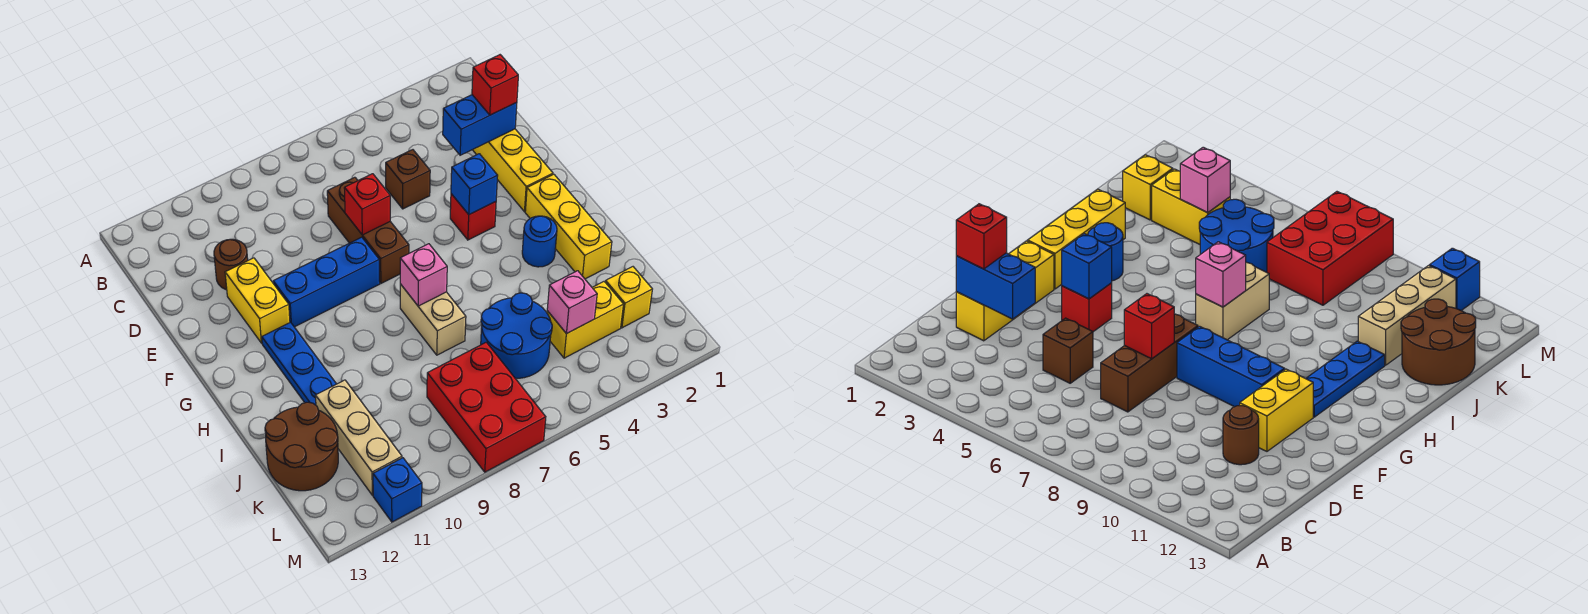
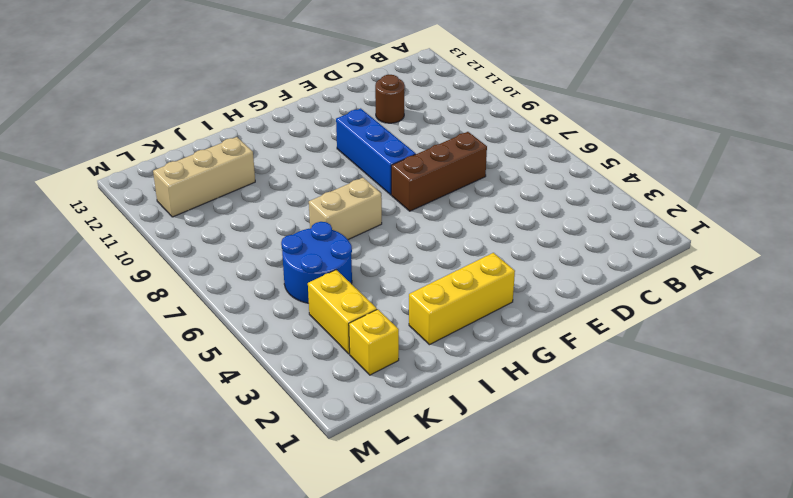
none -> yellow 1x3 brick [473,129,553,212]
none -> brown 1x1 brick [386,150,430,209]
none -> yellow 1x2 brick [225,258,290,343]

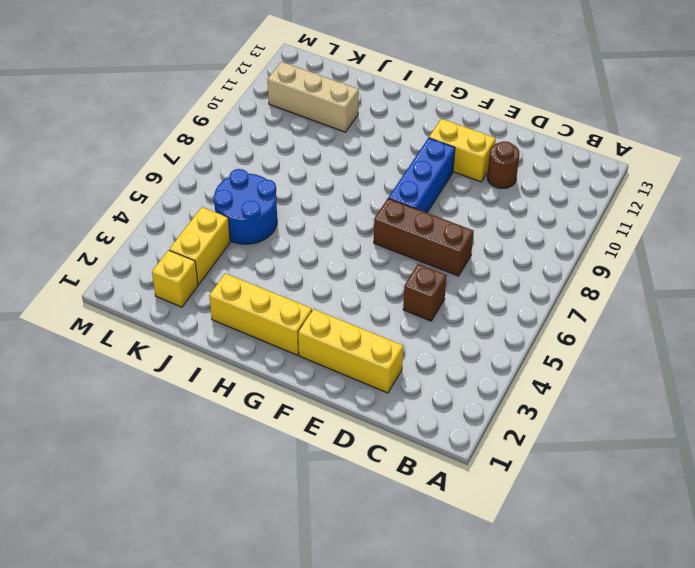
none -> red 1x1 brick [450,194,496,240]
none -> blue 1x3 plate [262,322,336,405]
none -> blue 1x1 round brick [522,216,557,267]

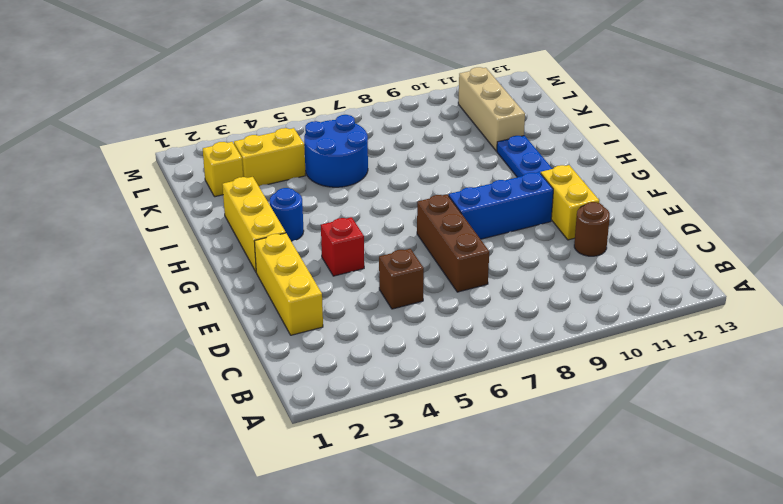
none -> tan 1x2 brick [400,284,466,355]
none -> brown 2x2 round brick [265,402,338,491]
none -> red 2x3 brick [427,342,546,472]

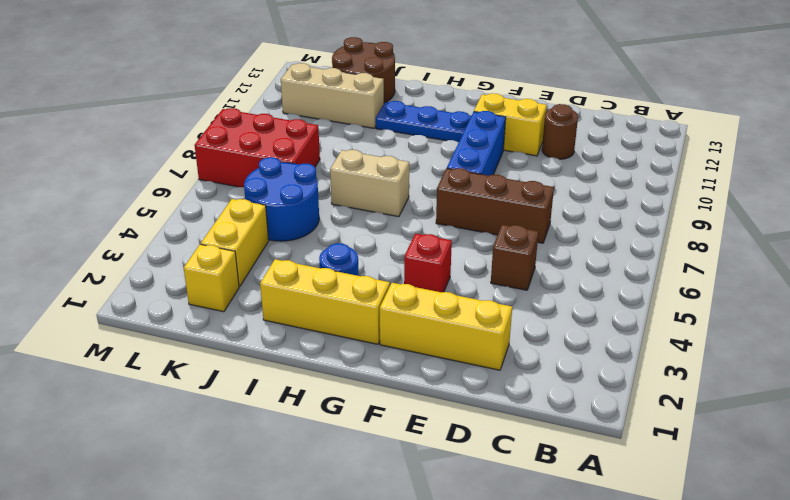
none -> blue 1x1 brick [373,458,422,522]
none -> blue 1x2 brick [443,95,517,155]
none -> red 1x1 brick [344,174,390,235]

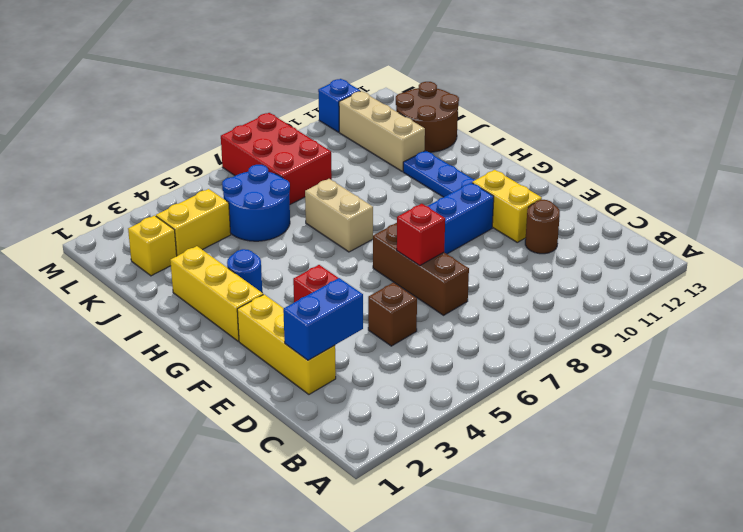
none -> blue 1x1 brick [451,154,498,214]
none -> pink 1x1 brick [400,244,447,306]
none -> pink 1x1 brick [547,271,597,334]

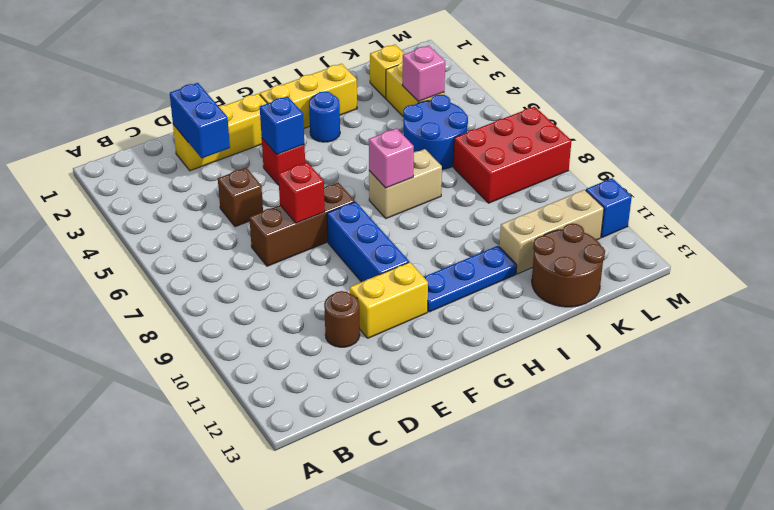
none -> red 1x1 brick [472,55,518,115]

